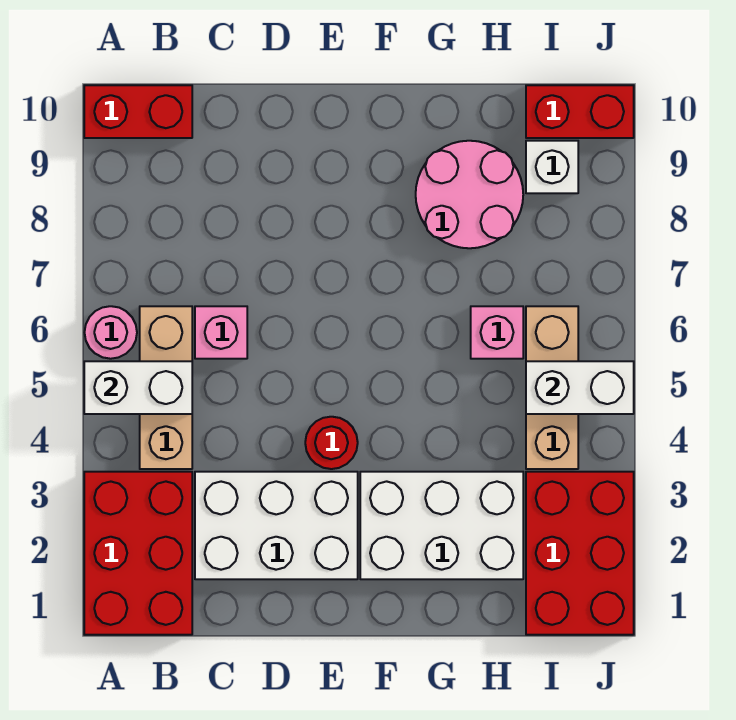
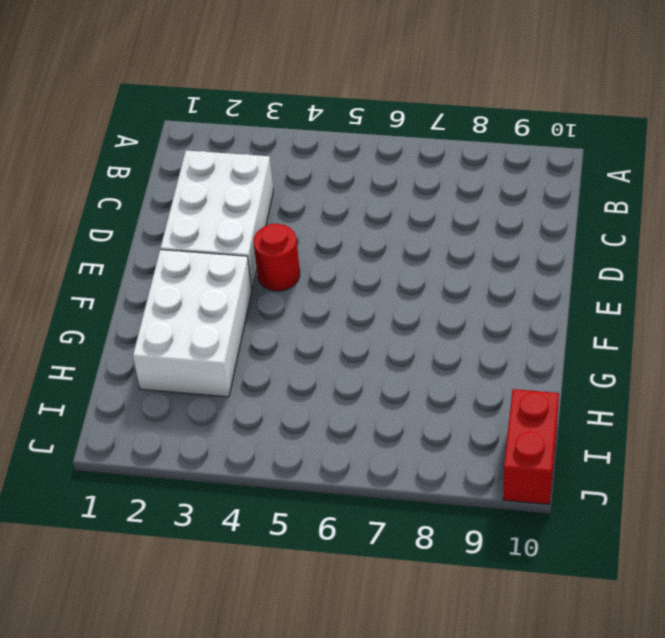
none -> red 2x3 brick [84,472,192,635]
none -> pink 1x1 round brick [85,306,137,359]
none -> red 1x2 brick [84,85,192,138]

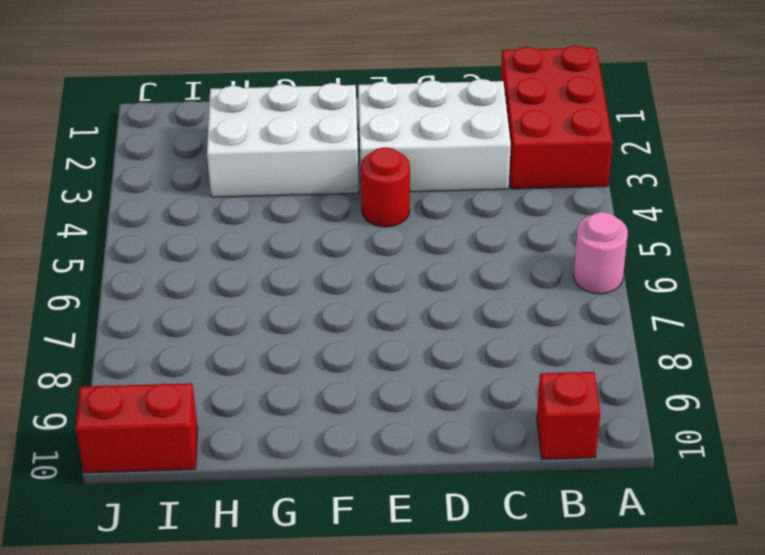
red 1x1 brick [537,372,600,459] -> red 1x2 brick [84,85,192,138]
none -> tan 1x3 brick [140,306,192,469]
none -> pink 1x1 brick [195,306,247,359]
none -> pink 2x2 round brick [416,141,523,248]

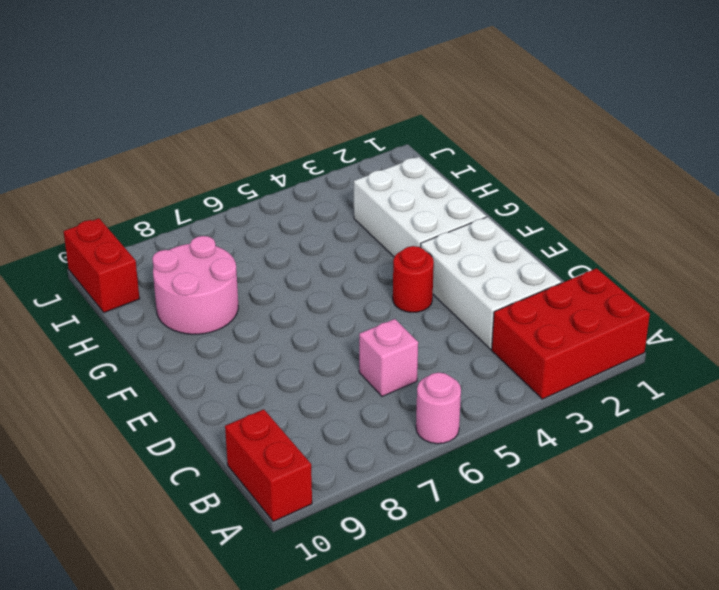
none -> tan 1x3 brick [140,306,192,469]
none -> pink 1x1 brick [471,306,523,359]
none -> red 2x3 brick [526,472,634,635]

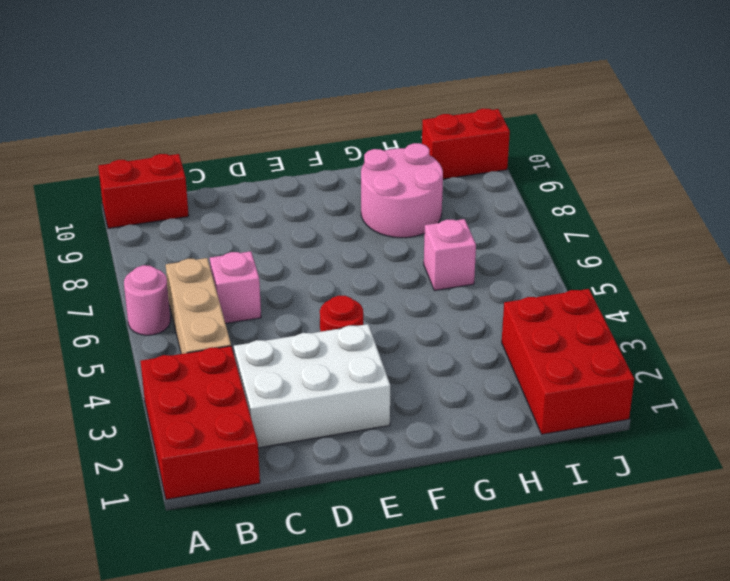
none -> white 2x3 brick [360,472,523,579]
none -> tan 1x3 brick [526,306,578,469]
none -> white 1x1 brick [526,141,578,193]

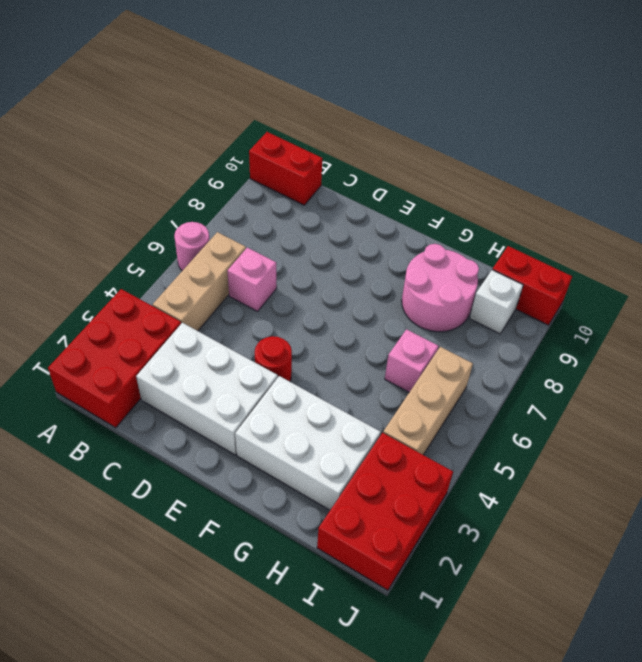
none -> white 1x2 brick [84,361,192,414]
none -> white 1x2 brick [526,361,634,414]

